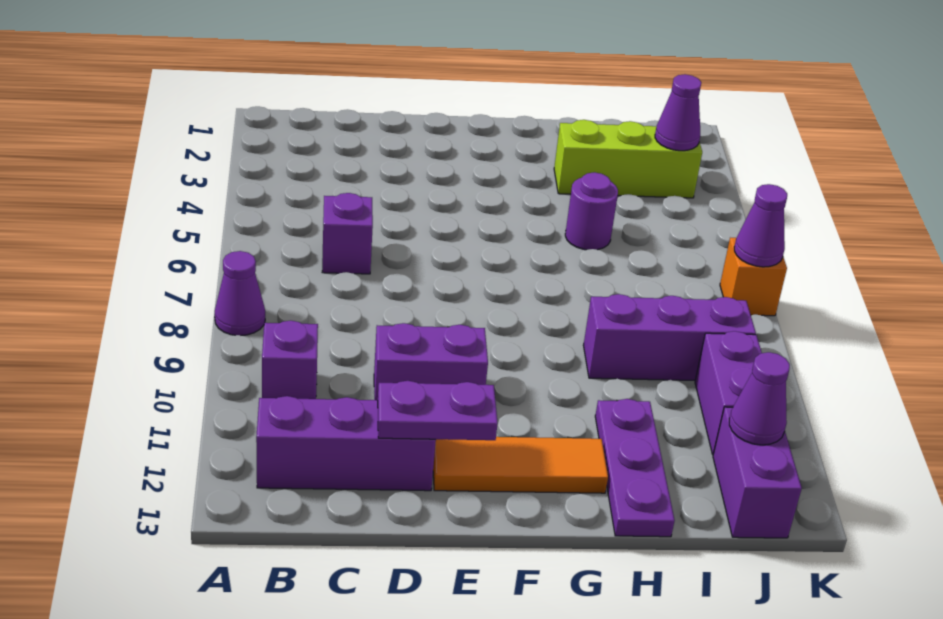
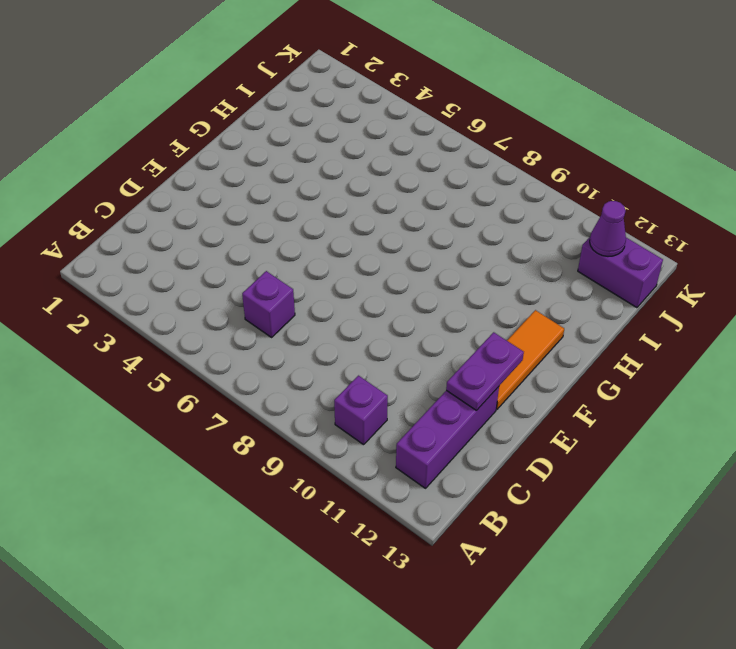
none -> purple 1x1 cone [215,251,265,336]
none -> purple 1x2 brick [374,323,488,400]
none -> lime 1x3 brick [554,120,702,198]

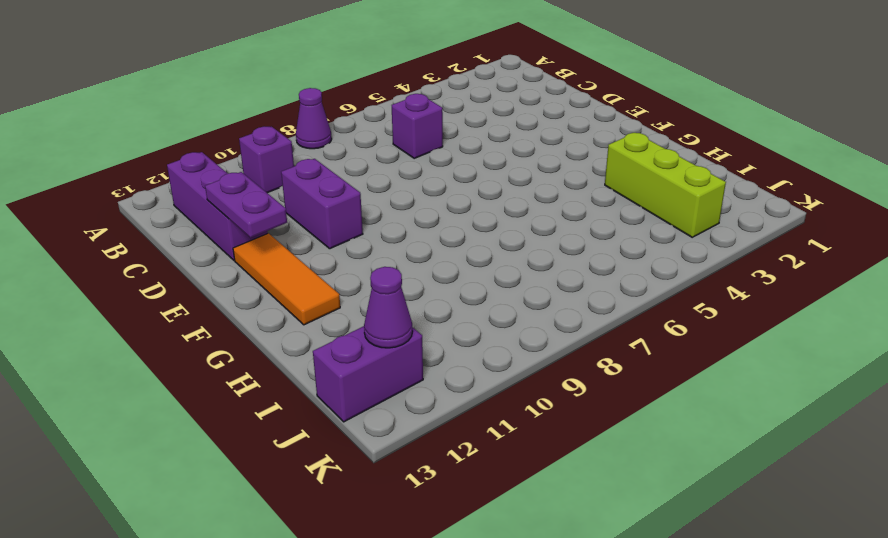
none -> purple 1x1 round brick [565,172,618,250]
none -> purple 1x3 brick [583,294,756,380]
none -> purple 1x3 plate [595,399,675,537]

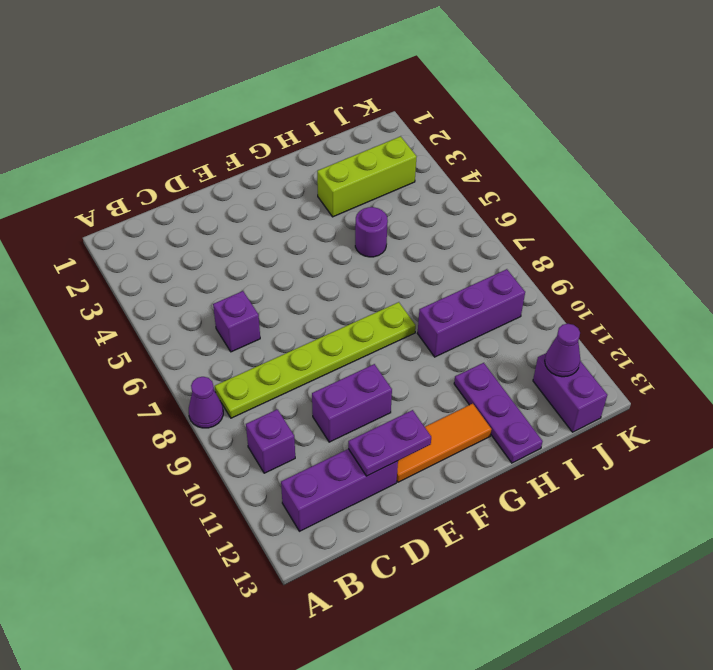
lime 1x6 plate [215,302,416,418] -> none
none -> purple 1x2 brick [695,331,762,454]
none -> orange 1x1 brick [720,238,787,316]
none -> purple 1x1 cone [655,74,701,151]

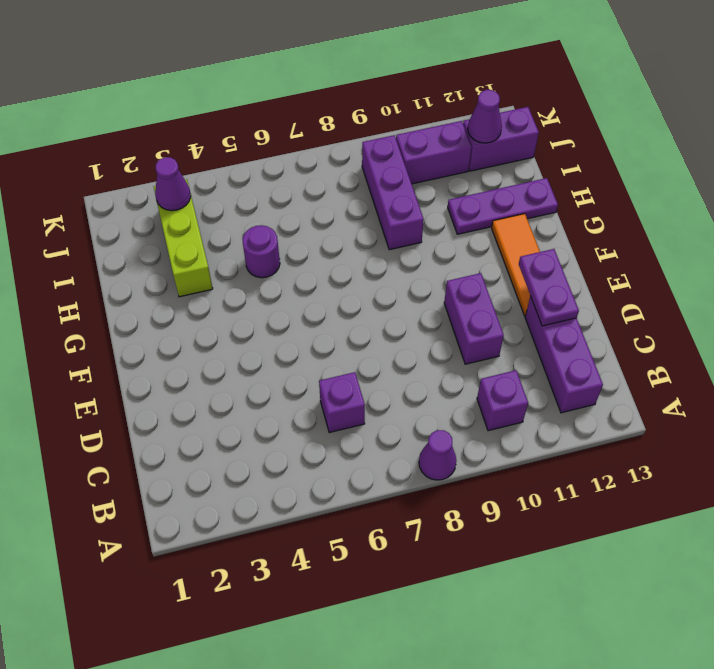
none -> orange 1x1 brick [720,238,787,316]
none -> purple 1x1 cone [734,184,787,267]

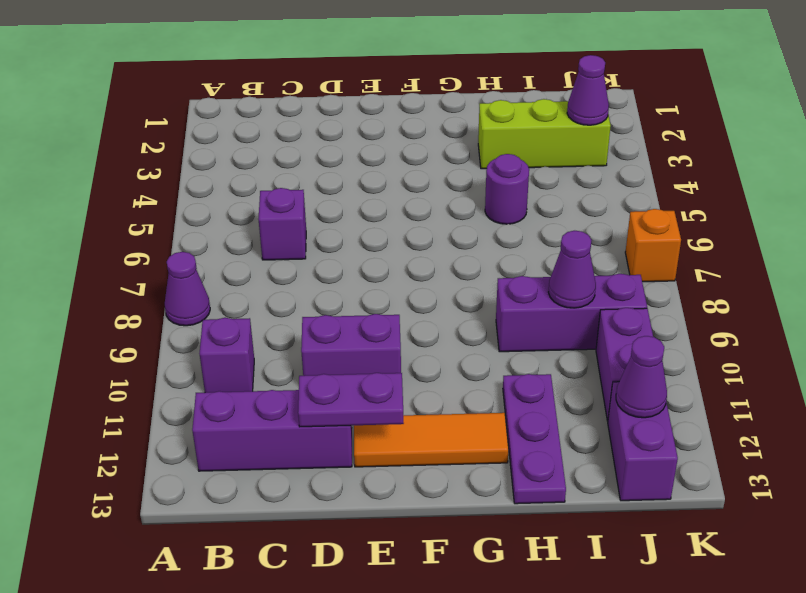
purple 1x1 cone [548,231,596,308] -> purple 1x1 cone moved to [734,184,787,267]

